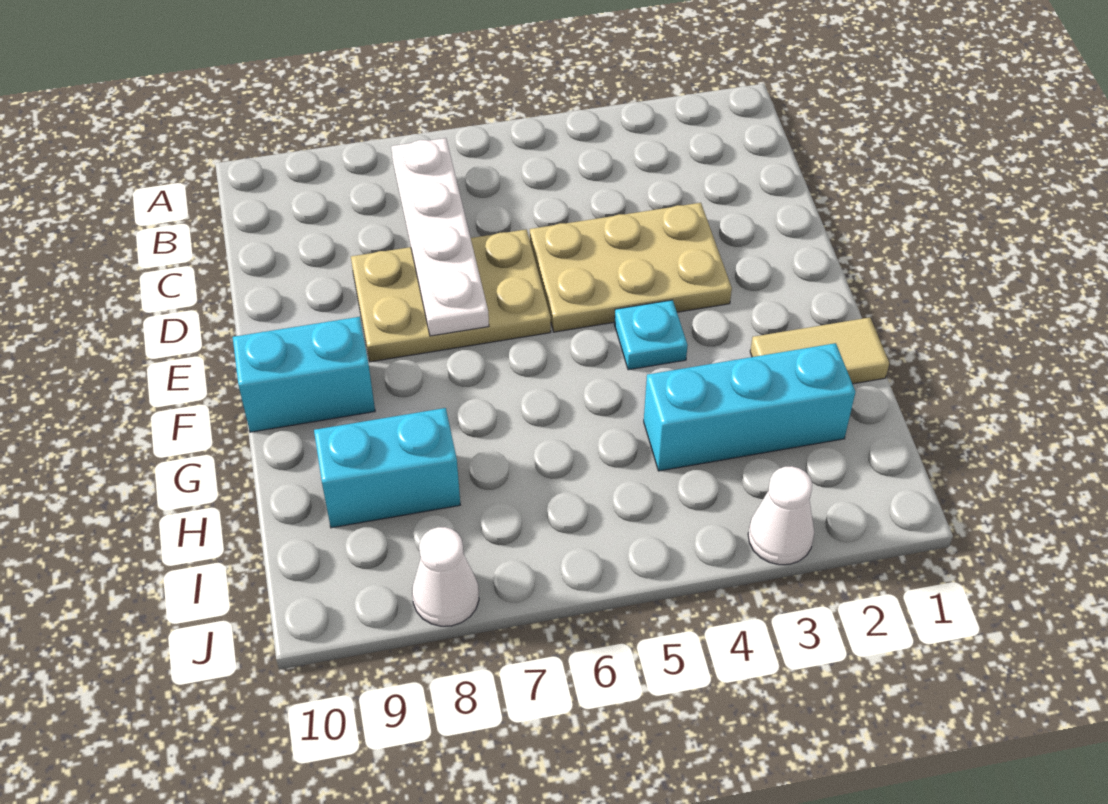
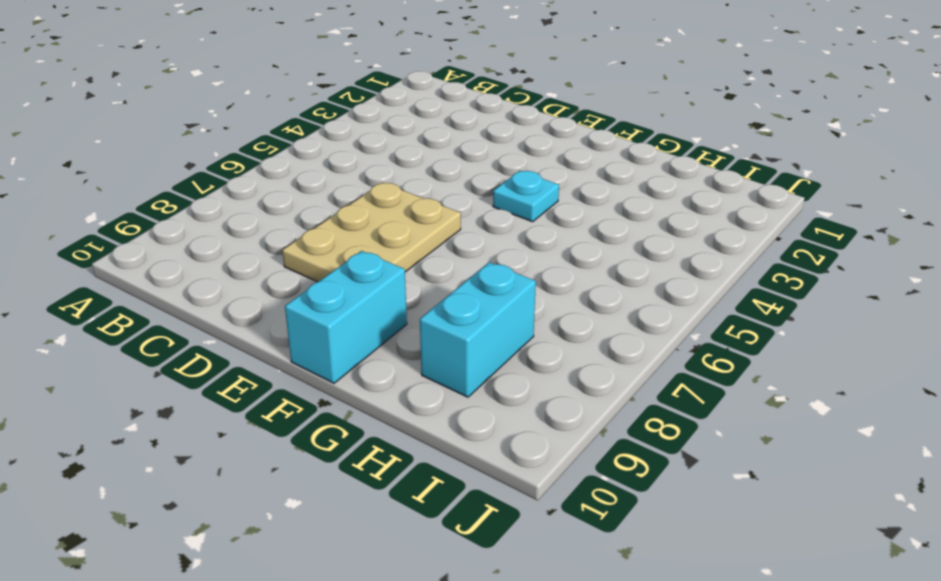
none -> tan 2x3 plate [530,203,732,332]
none -> tan 1x2 tile [750,317,889,384]

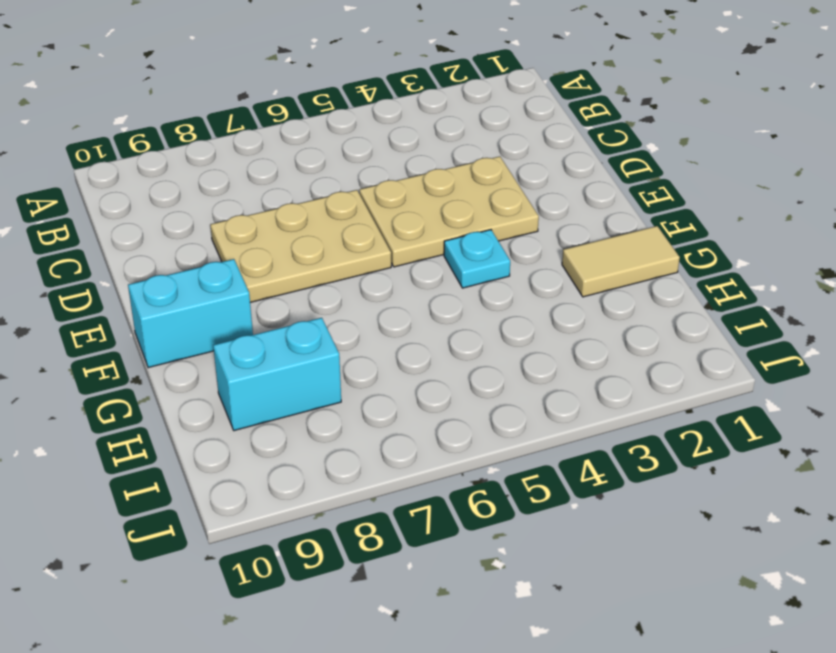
none -> cyan 1x3 brick [644,343,855,471]
none -> white 1x1 cone [748,466,814,565]

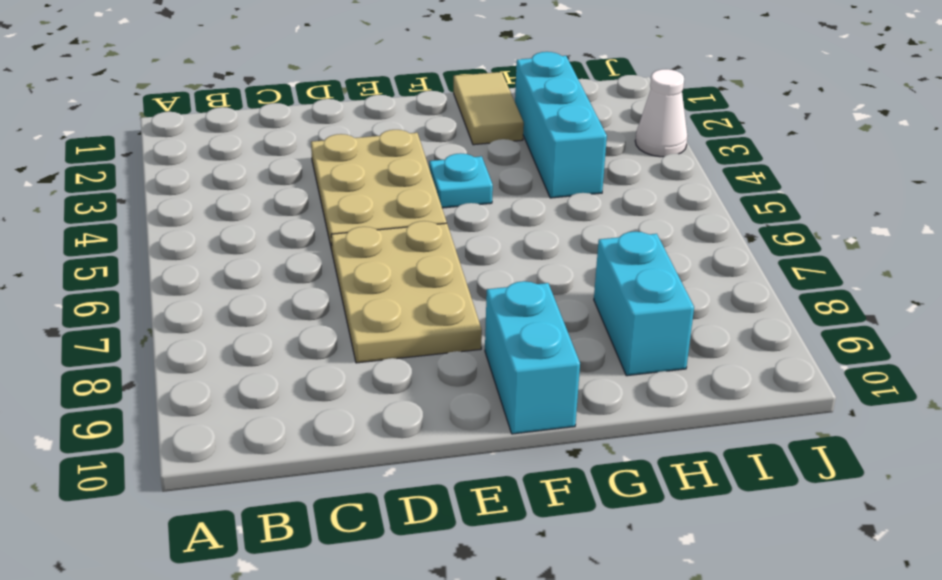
none -> white 1x1 cone [412,527,479,626]
none -> white 1x4 plate [391,138,489,336]

